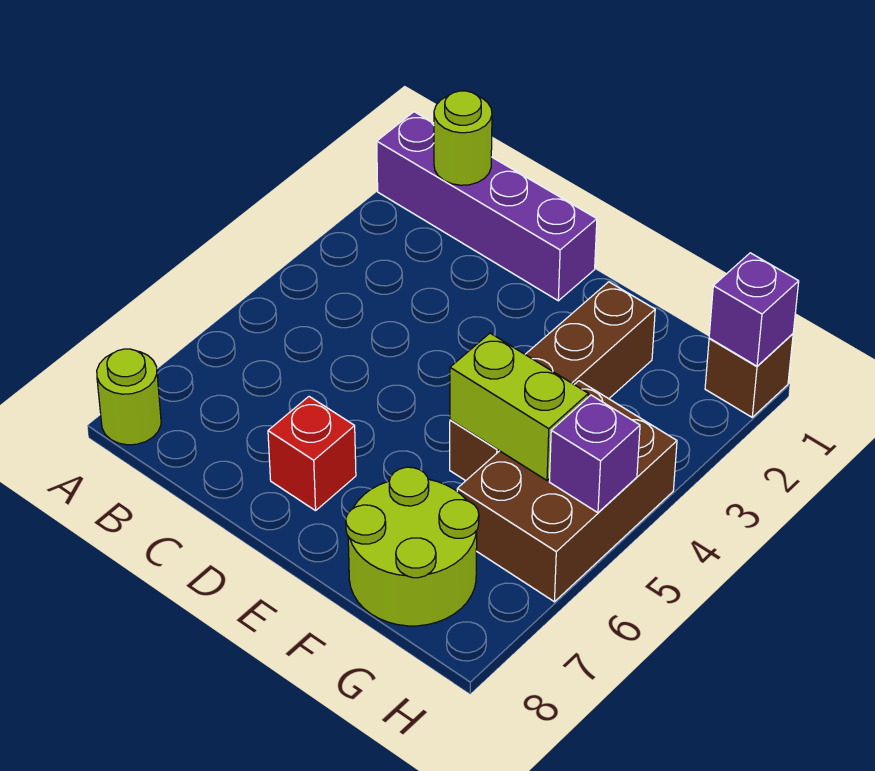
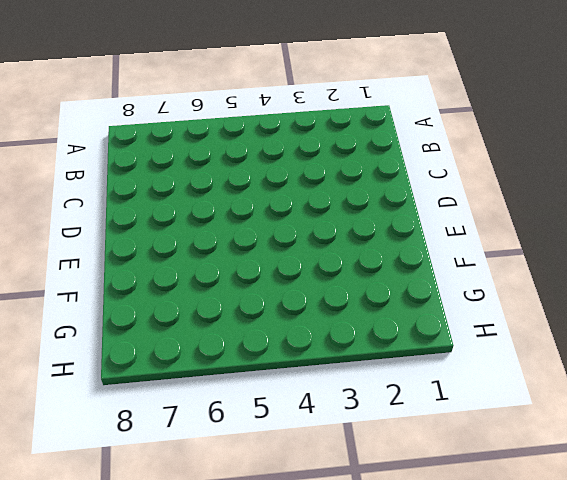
none -> purple 1x4 brick [377,112,597,301]
none -> lime 1x1 round brick [97,349,161,445]

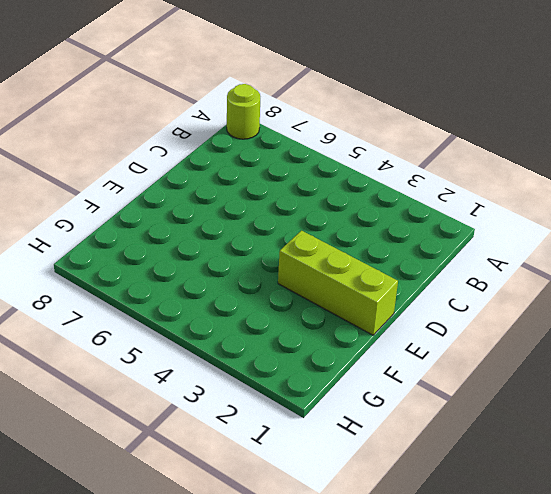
lime 1x3 brick [278,231,398,335] -> none
none -> purple 1x4 brick [377,112,597,301]
none -> red 1x1 brick [268,397,356,511]

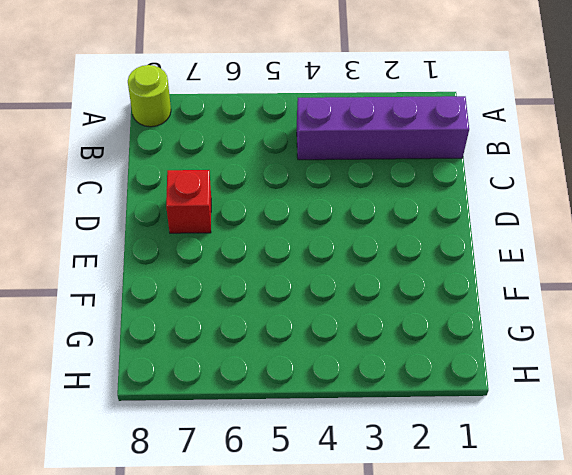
purple 1x4 brick [297,96,469,160] -> purple 1x4 brick turned to [377,112,597,301]
none -> brown 1x4 brick [450,282,655,481]
none -> lime 2x2 round brick [346,467,479,626]

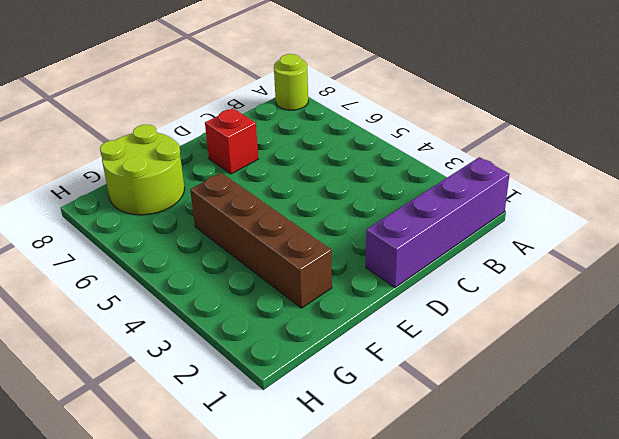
none -> brown 2x3 brick [457,381,677,602]
none -> brown 1x1 brick [705,334,793,417]

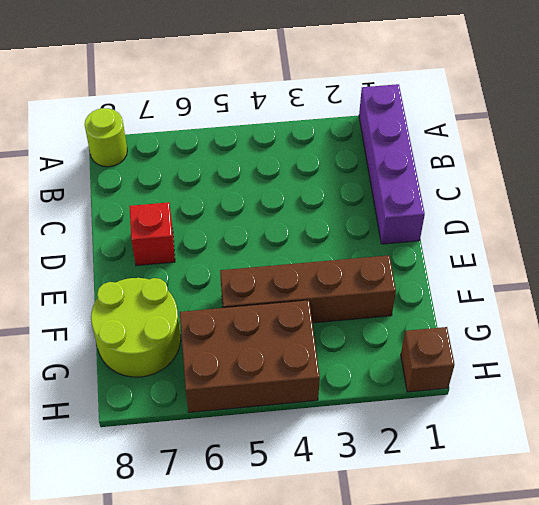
none -> lime 1x1 round brick [434,91,492,185]
none -> lime 1x2 brick [450,333,588,480]

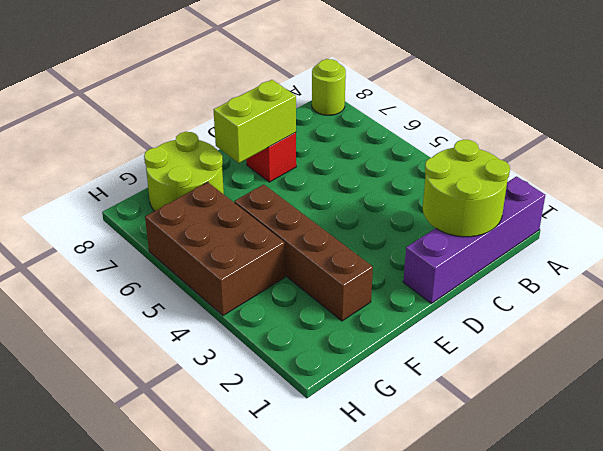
lime 2x2 round brick [423,140,510,237] -> lime 1x1 round brick [434,91,492,185]
lime 1x2 brick [214,80,296,163] -> lime 1x2 brick moved to [450,333,588,480]
none -> brown 1x1 brick [705,334,793,417]
none -> purple 1x1 brick [709,253,799,366]

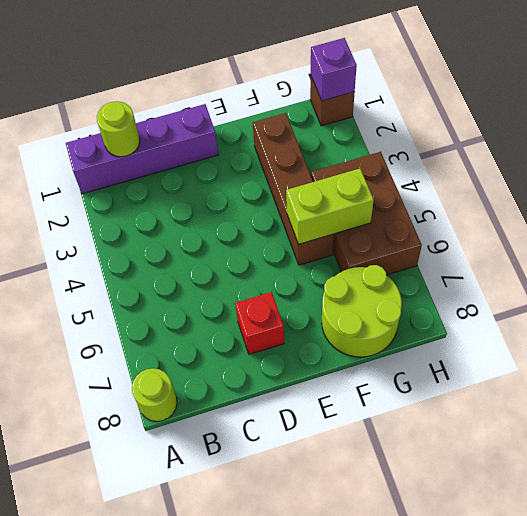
none -> purple 1x1 brick [550,395,640,513]

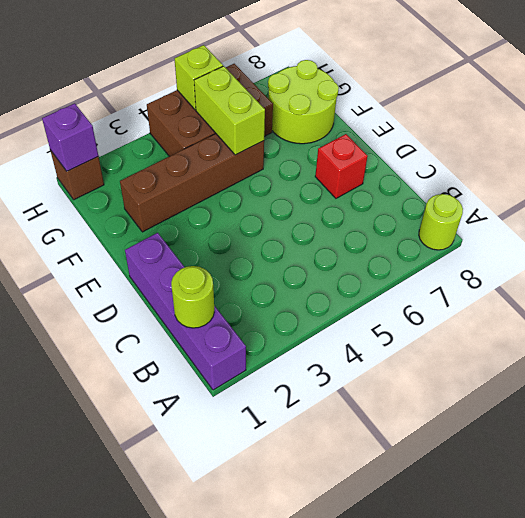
lime 1x1 brick [175,45,223,110] -> purple 1x1 brick [550,395,640,513]

